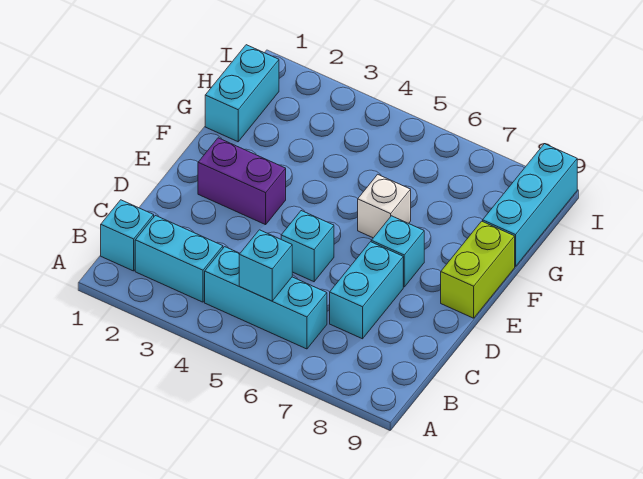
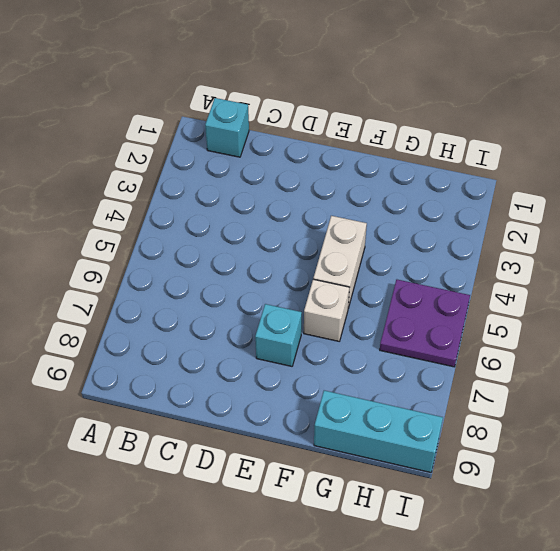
white 1x2 brick [313,216,367,307] -> none
purple 2x2 plate [380,280,470,367] -> none
none -> cyan 1x2 brick [135,215,223,302]
none -> cyan 1x3 brick [205,247,327,349]
none -> cyan 1x2 brick [330,242,403,339]

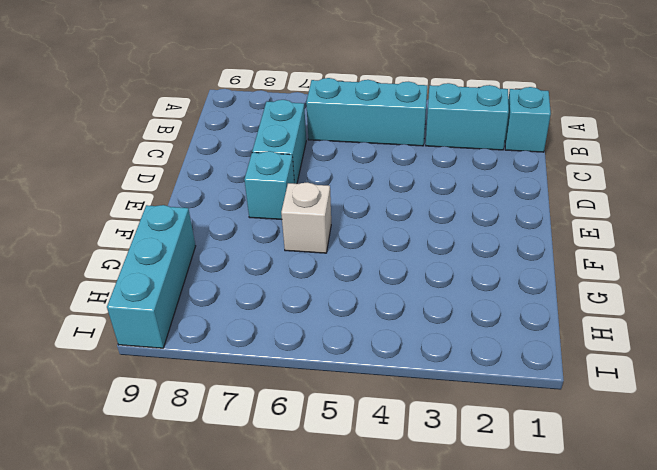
none -> cyan 1x1 brick [281,211,334,282]
none -> purple 1x2 brick [198,138,286,225]
none -> lime 1x2 brick [441,221,515,318]

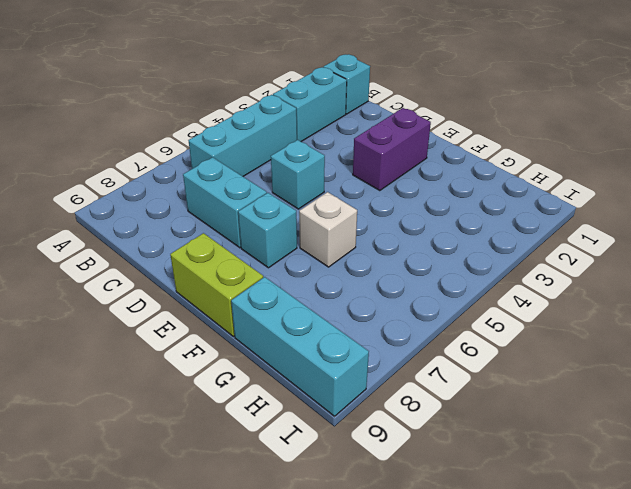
none -> cyan 1x2 brick [205,45,279,142]
none -> cyan 1x1 brick [239,230,292,301]

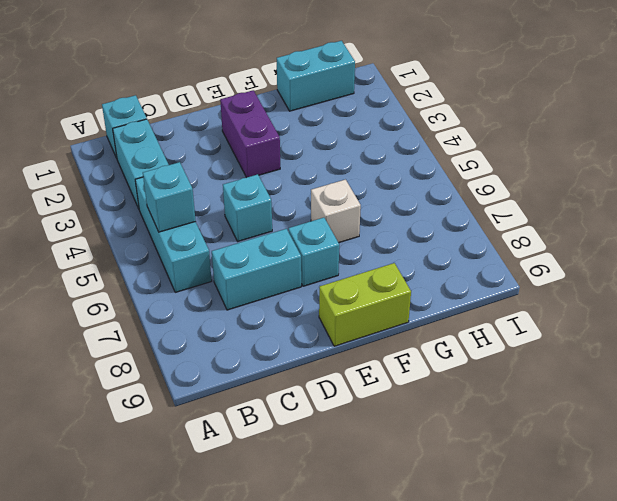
none -> cyan 1x3 brick [483,144,577,267]

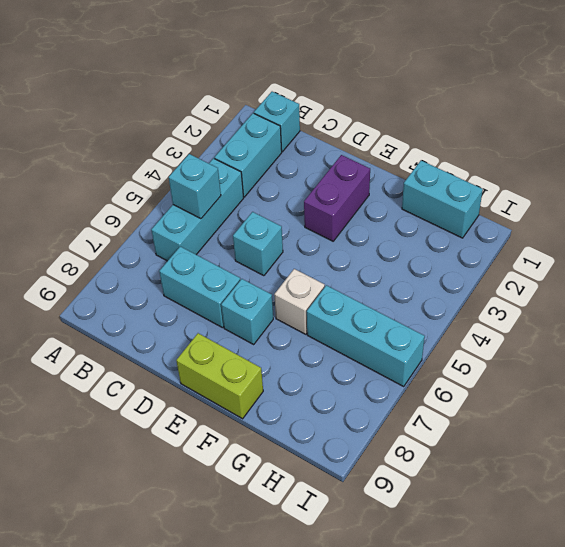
cyan 1x3 brick [307,285,425,386] -> cyan 1x3 brick moved to [483,144,577,267]

